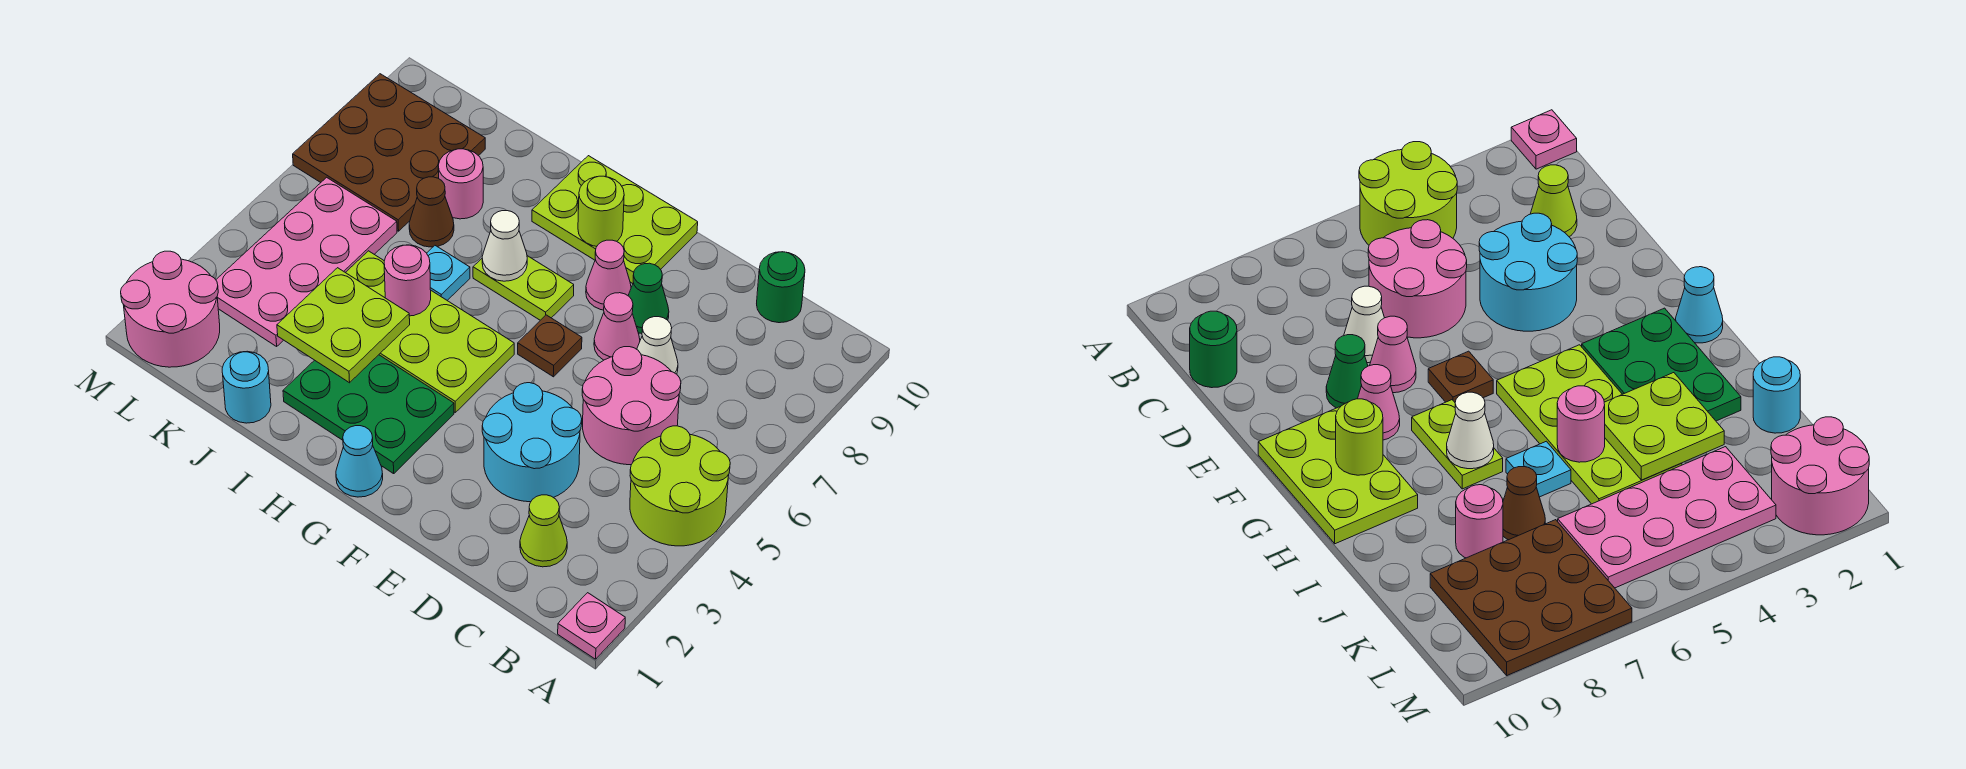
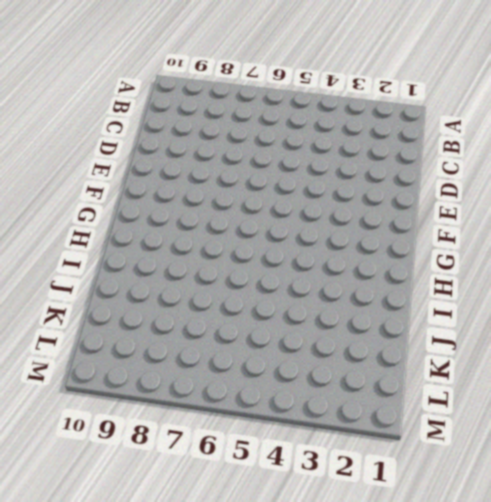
none -> pink 1x1 plate [558,593,625,659]
none -> lime 2x2 round brick [630,426,730,546]
none -> lime 1x1 cone [520,495,567,567]

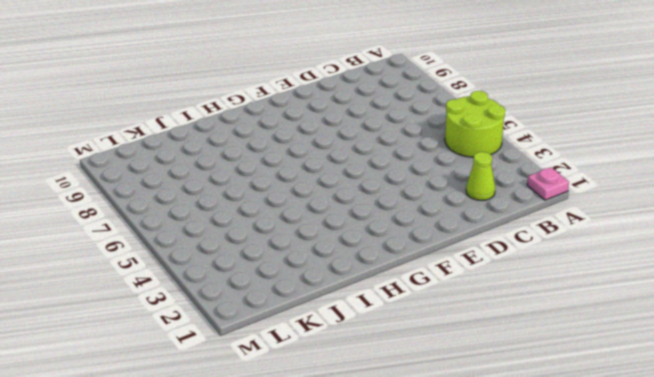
none -> pink 2x2 round brick [582,347,681,465]
none -> green 1x1 round brick [757,252,805,323]
none -> cyan 2x2 round brick [482,383,582,502]

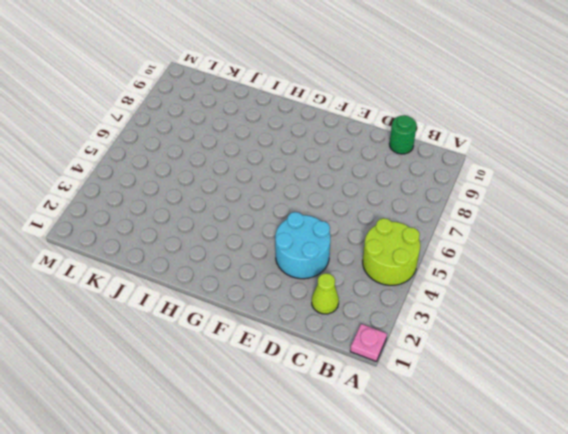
none -> pink 2x2 round brick [582,347,681,465]
none -> white 1x1 cone [637,317,678,374]
none -> pink 1x1 cone [594,293,640,360]

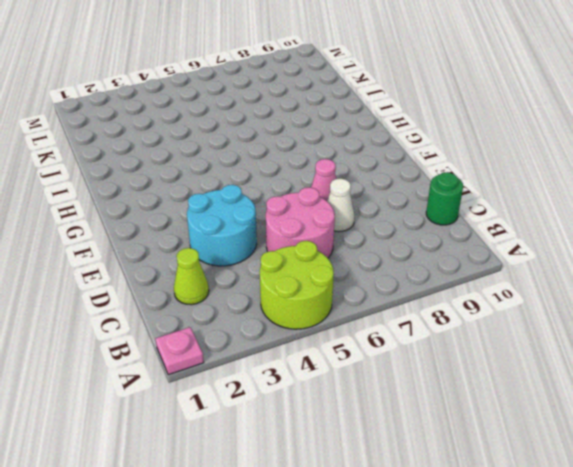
none -> green 1x1 cone [628,263,669,334]
none -> brown 1x1 plate [518,315,582,377]
none -> pink 1x1 cone [586,240,631,310]

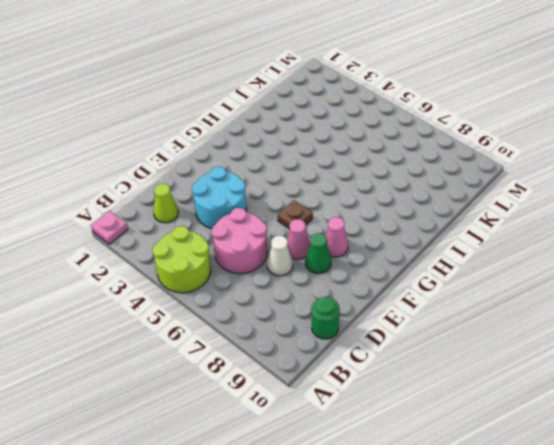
none -> lime 2x3 plate [532,156,698,284]
none -> cyan 1x1 cone [336,426,383,497]
none -> green 2x3 plate [283,355,454,474]

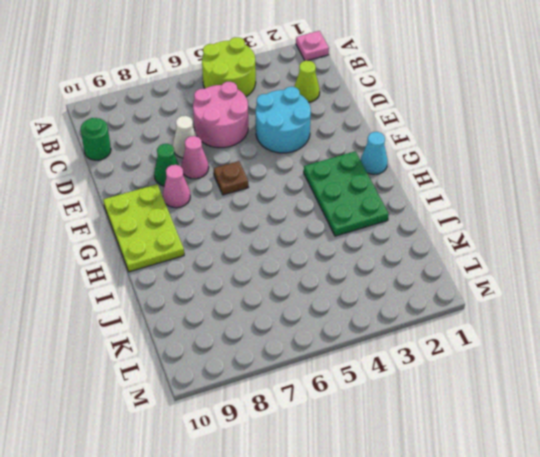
none -> lime 2x4 plate [345,251,514,412]
none -> lime 1x2 plate [473,256,574,320]
none -> cyan 1x1 plate [427,246,470,300]

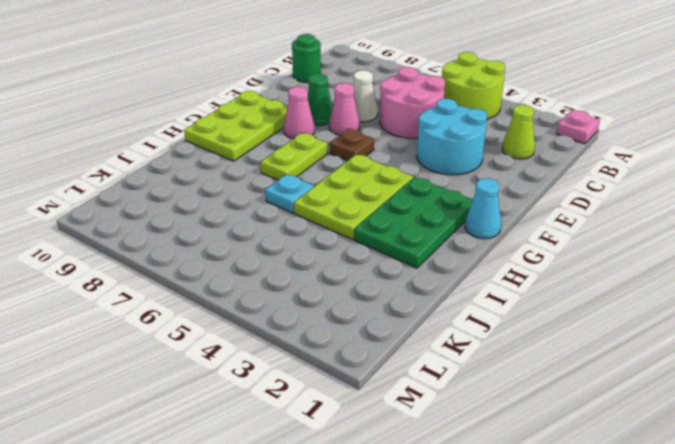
lime 2x3 plate [294,154,413,240] -> lime 2x4 plate [345,251,514,412]
none -> cyan 1x1 round brick [222,351,271,423]
none -> brown 1x1 cone [409,177,454,247]
none -> pink 1x1 round brick [438,149,483,219]

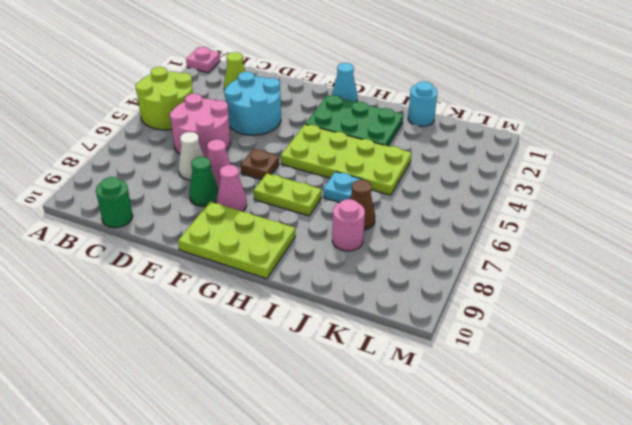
none -> pink 2x4 plate [216,177,397,346]
none -> brown 3x3 plate [293,74,485,231]
none -> pink 2x2 round brick [121,251,220,367]

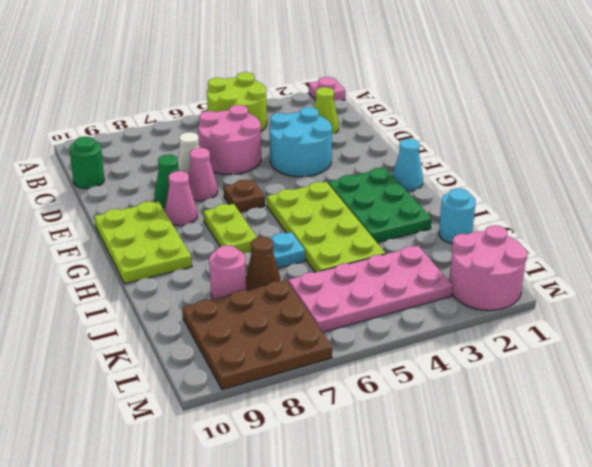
none -> lime 1x1 round brick [578,176,624,246]
none -> white 1x1 cone [482,211,527,281]
none -> lime 2x2 plate [277,268,410,383]

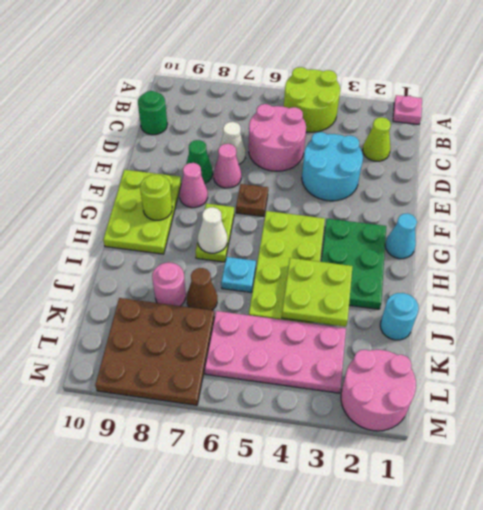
none -> pink 1x1 round brick [384,245,431,316]

